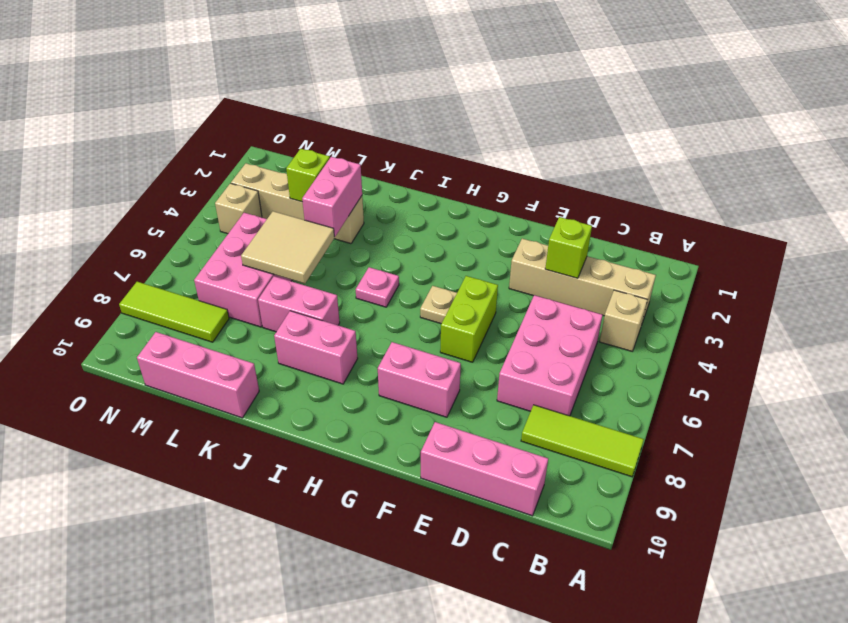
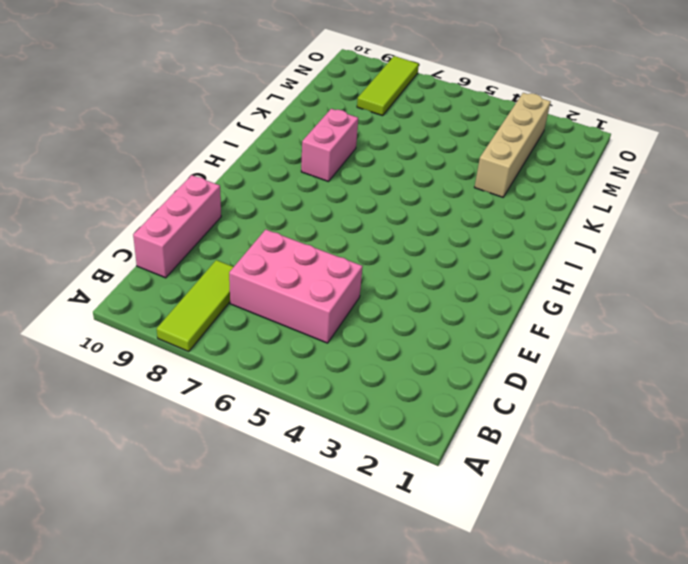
none -> tan 1x4 brick [509,239,656,322]
none -> tan 1x1 brick [599,290,648,351]
none -> lime 1x2 brick [440,276,498,362]

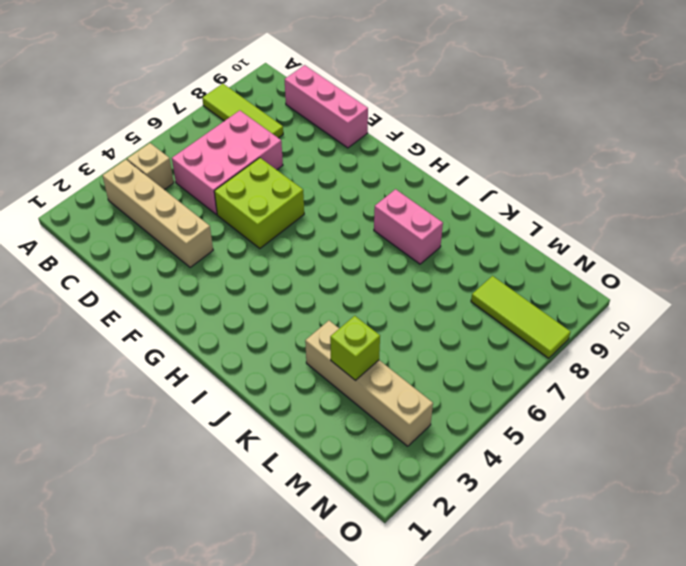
lime 2x2 brick [214,158,304,249] -> lime 1x2 brick [440,276,498,362]
none -> pink 1x2 brick [378,342,461,417]
none -> tan 1x1 plate [420,286,457,324]
none -> pink 1x1 plate [356,267,399,307]

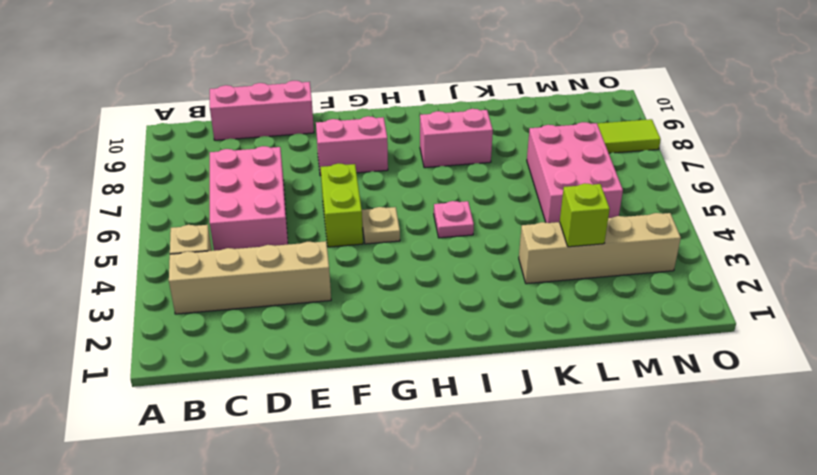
none -> lime 1x3 tile [521,405,644,477]
none -> pink 1x2 brick [258,276,340,332]
none -> pink 1x3 brick [137,332,259,418]

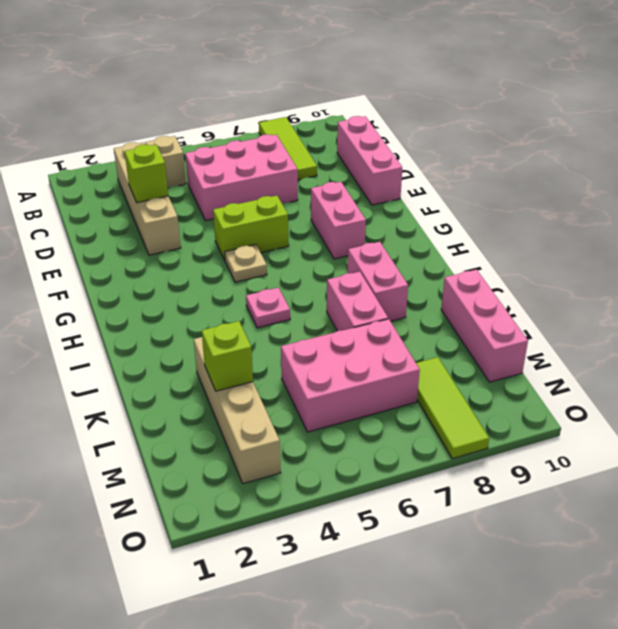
none -> tan 1x1 brick [215,183,262,234]
none -> pink 1x2 brick [302,157,362,237]
none -> tan 2x2 tile [241,211,334,284]

